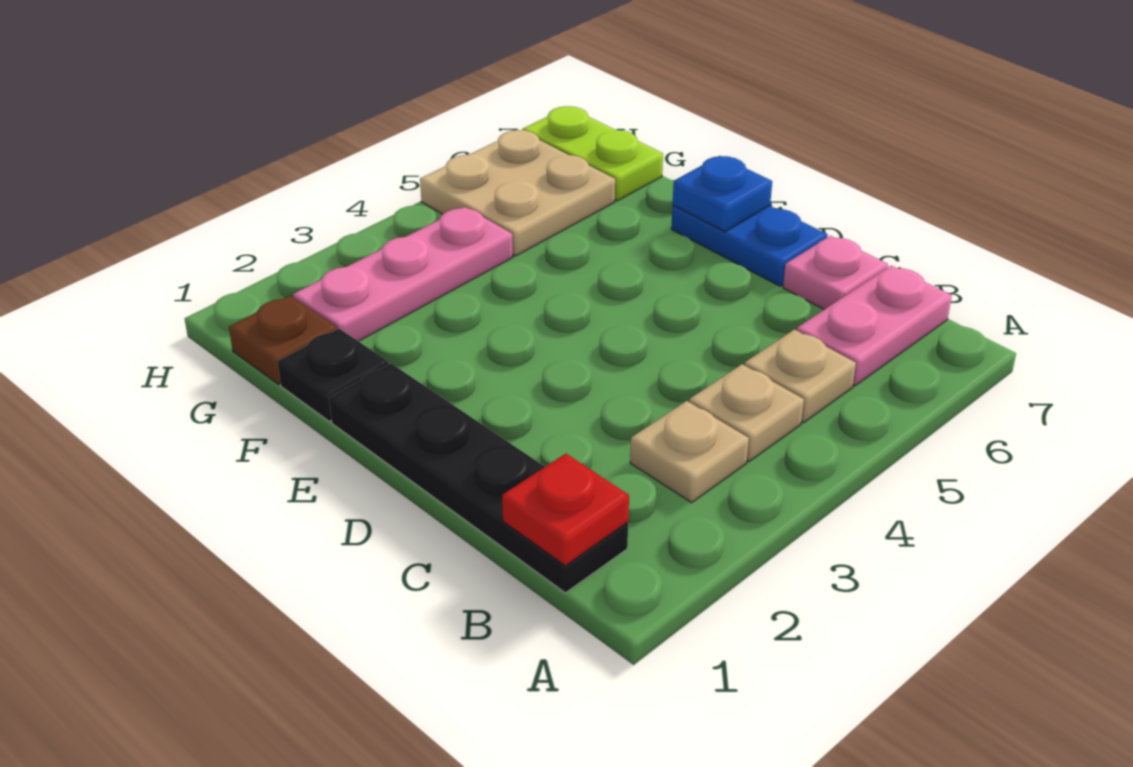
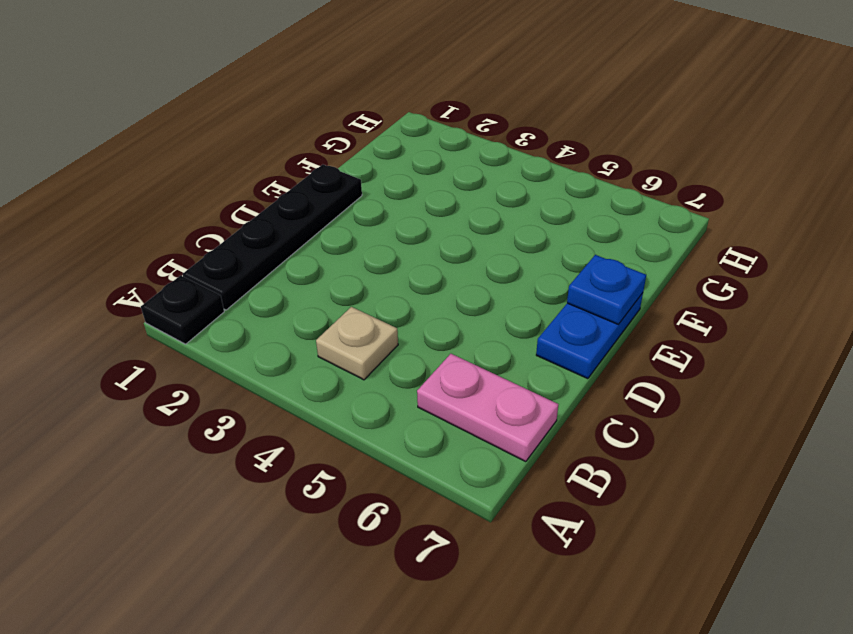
black 1x1 plate [141,275,224,344] -> black 1x1 plate moved to [278,329,389,421]
none -> tan 1x1 plate [630,401,749,502]
none -> tan 1x1 plate [745,330,856,422]
none -> pink 1x1 plate [783,236,888,310]

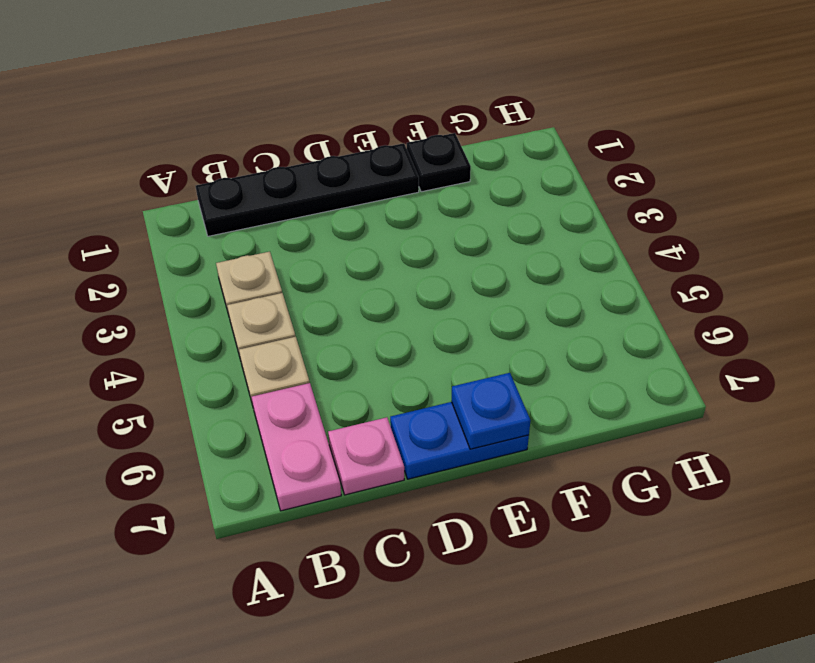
none -> brown 1x1 plate [229,296,337,384]
none -> pink 1x3 plate [293,207,513,341]
none -> tan 2x2 plate [420,130,615,256]

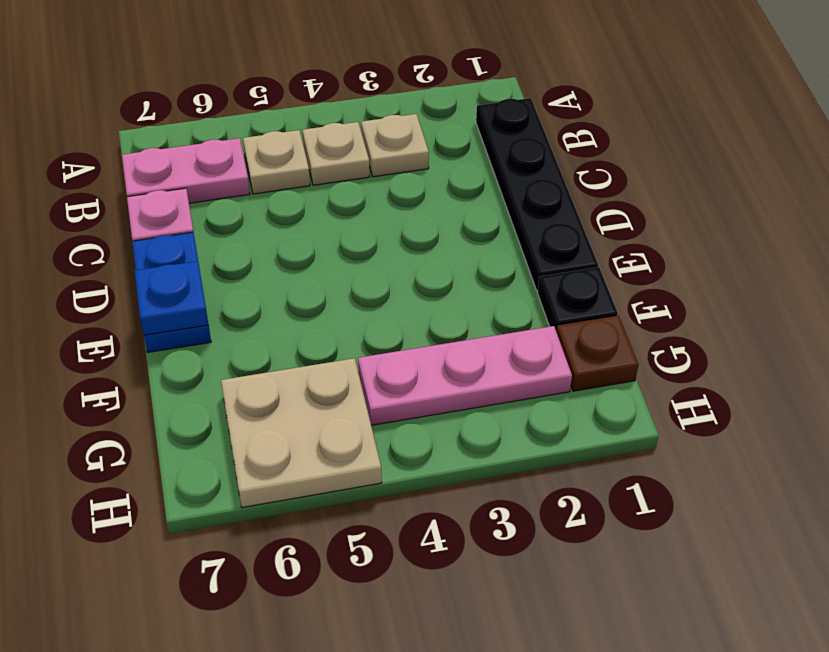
none -> lime 1x2 plate [522,106,663,201]
none -> red 1x1 plate [502,454,629,566]

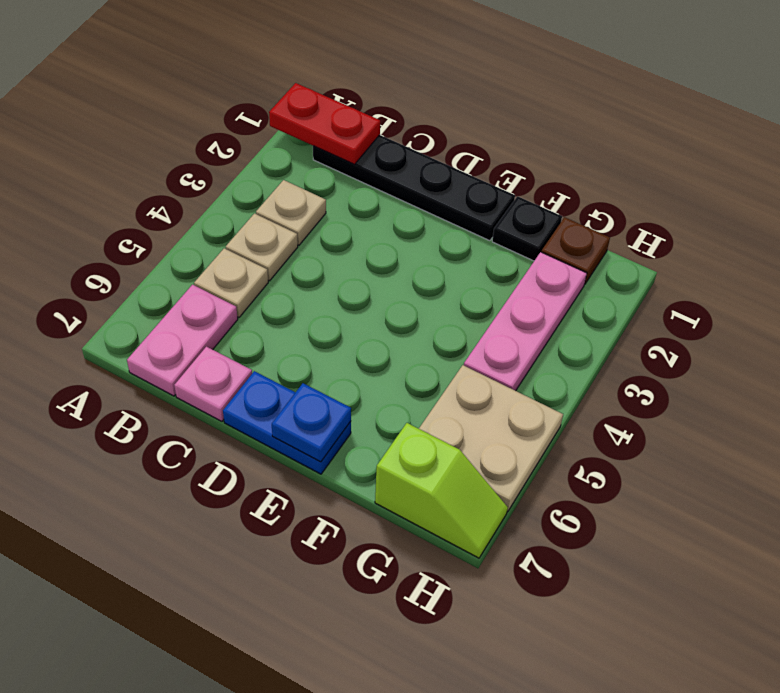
red 1x2 plate [269,83,380,164] -> red 1x1 plate [502,454,629,566]
lime 1x2 slope [375,423,508,558] -> lime 1x2 plate [522,106,663,201]

